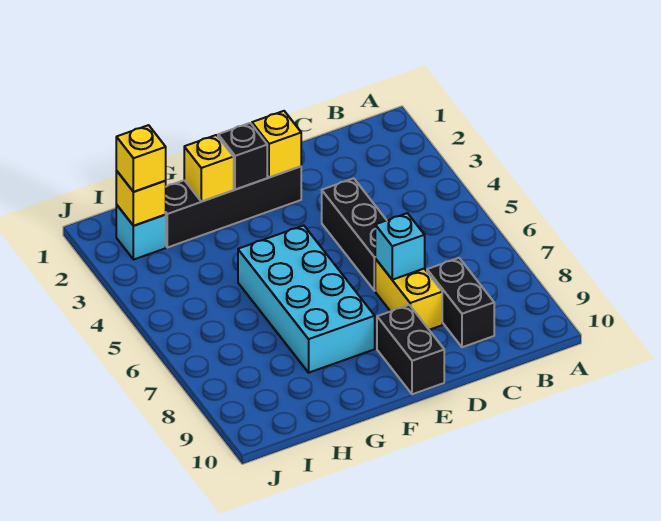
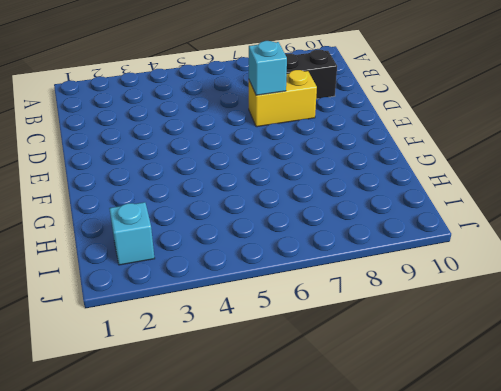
none -> black 1x3 brick [322,178,387,291]
none -> black 1x4 brick [165,166,301,248]
none -> black 1x2 brick [377,305,444,394]

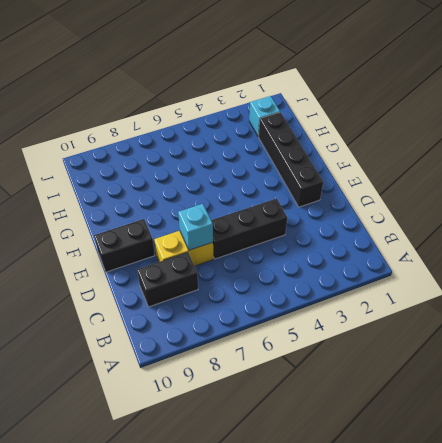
none -> cyan 2x4 brick [238,225,375,373]
none -> yellow 1x1 brick [252,111,301,177]
none -> black 1x1 brick [218,123,267,190]

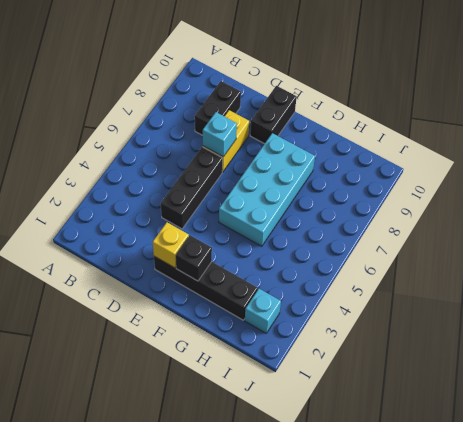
none -> yellow 1x1 brick [184,135,234,202]
none -> yellow 1x1 brick [116,171,166,226]
none -> yellow 1x1 brick [116,125,166,192]

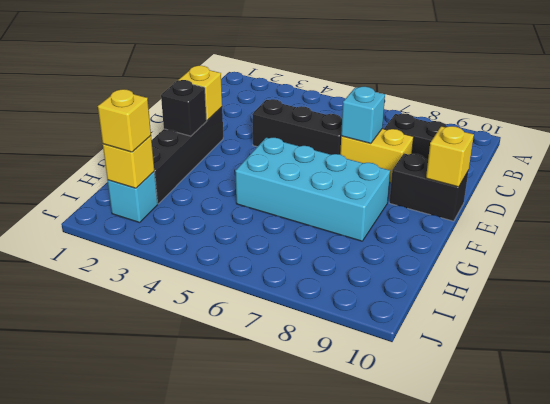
yellow 1x1 brick [426,126,474,187] -> yellow 1x1 brick moved to [184,135,234,202]

